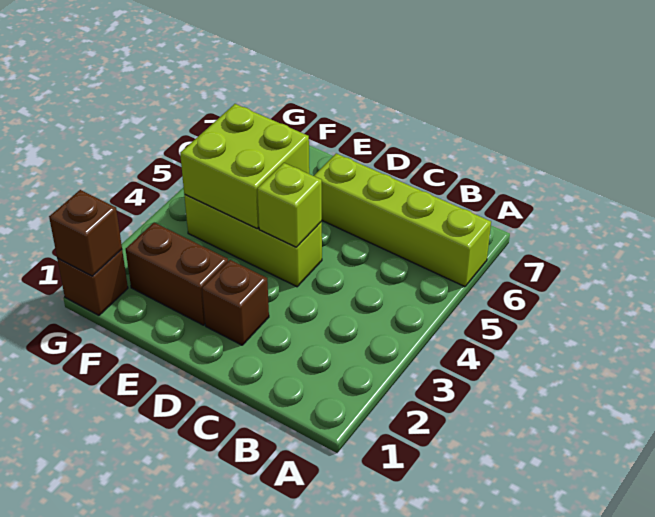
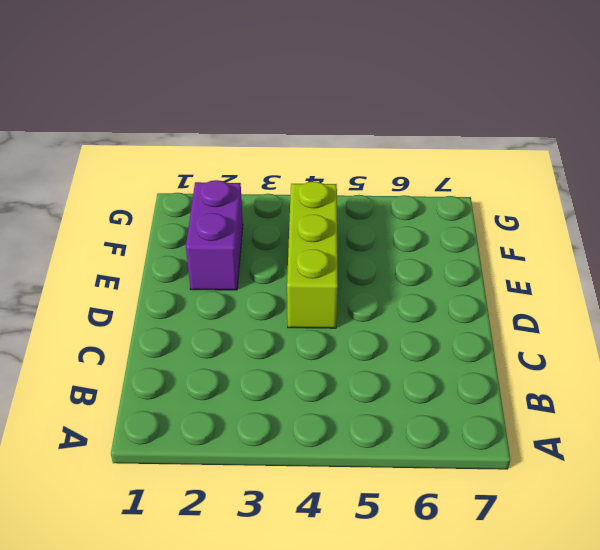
purple 1x2 brick [186,180,243,290] -> brown 1x2 brick [126,222,228,325]
none -> lime 1x4 brick [314,153,491,287]
none -> brown 1x1 brick [202,260,269,345]

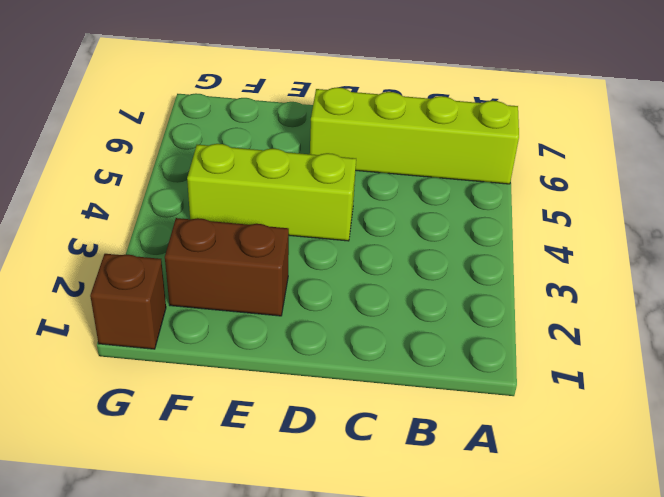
none -> brown 1x1 brick [202,260,269,345]
none -> lime 1x1 brick [257,163,322,247]

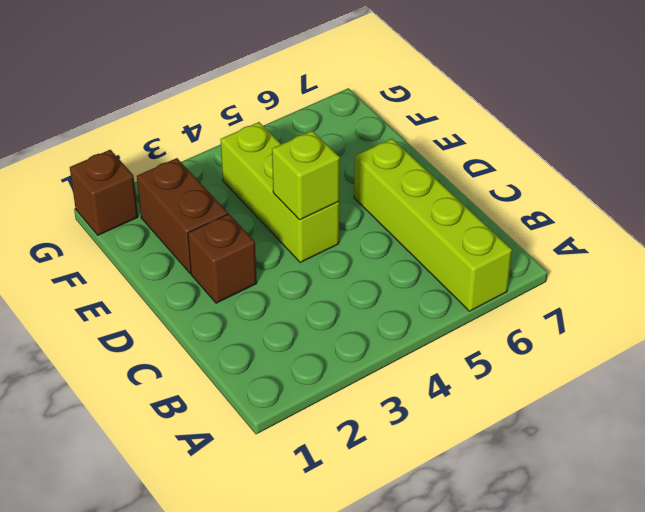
none -> lime 2x2 brick [180,104,309,229]
none -> brown 1x1 brick [49,190,122,276]

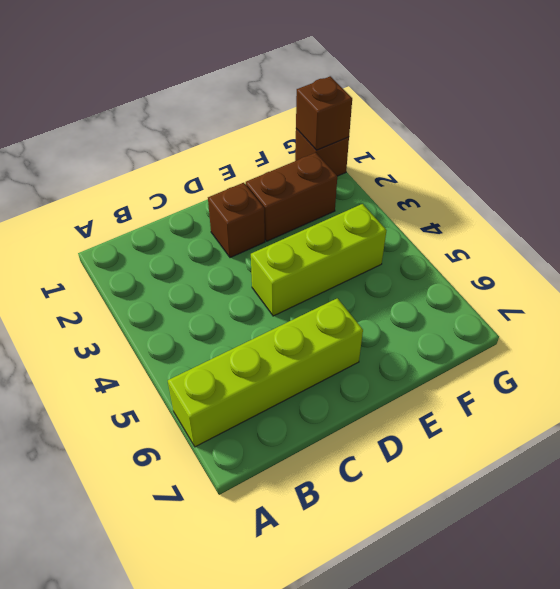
none -> lime 1x1 brick [257,163,322,247]
none -> lime 2x2 brick [180,104,309,229]

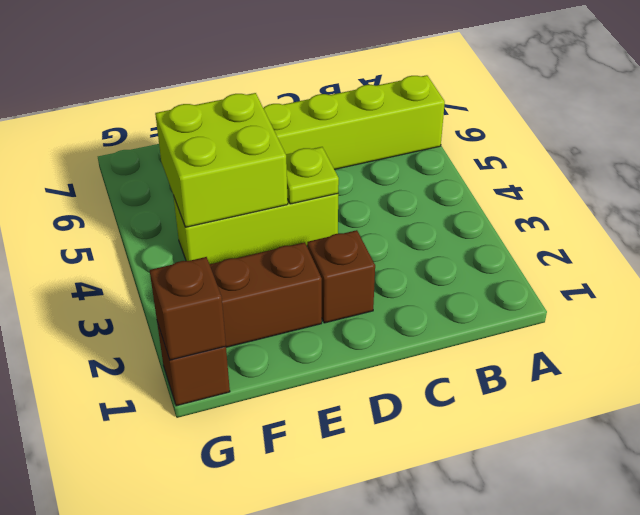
lime 1x1 plate [286,147,339,204] -> lime 1x1 brick [257,163,322,247]

